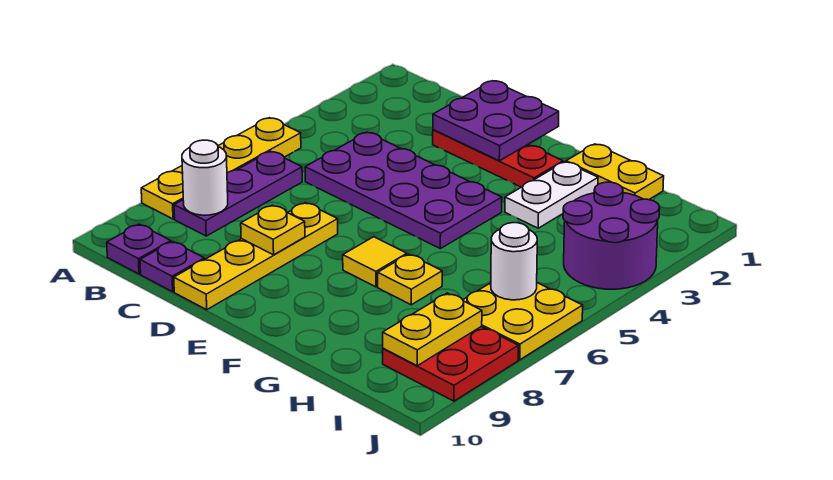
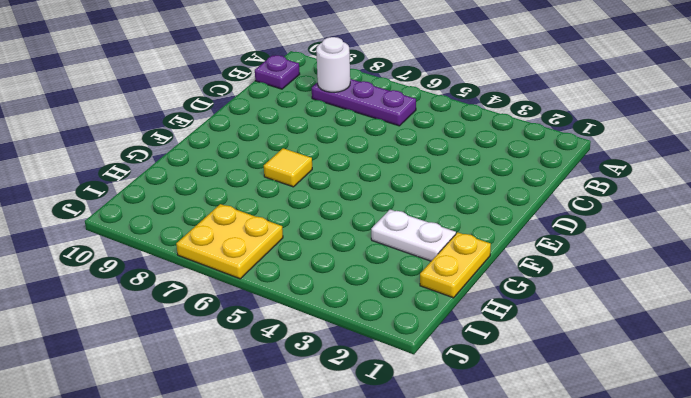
none -> yellow 1x4 plate [141,118,301,219]
none -> purple 2x4 plate [305,132,502,249]
none -> purple 1x1 plate [140,242,205,292]

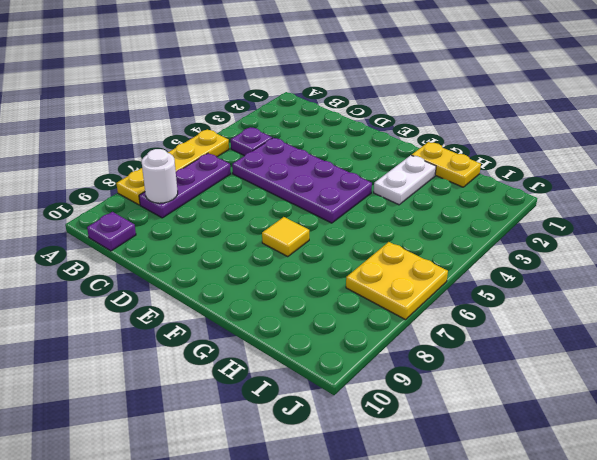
purple 1x1 plate [231,127,272,156] -> purple 1x1 plate moved to [140,242,205,292]
none -> red 1x3 plate [433,130,563,187]
none -> yellow 1x4 plate [174,203,338,310]
none -> yellow 1x1 plate [378,254,442,305]

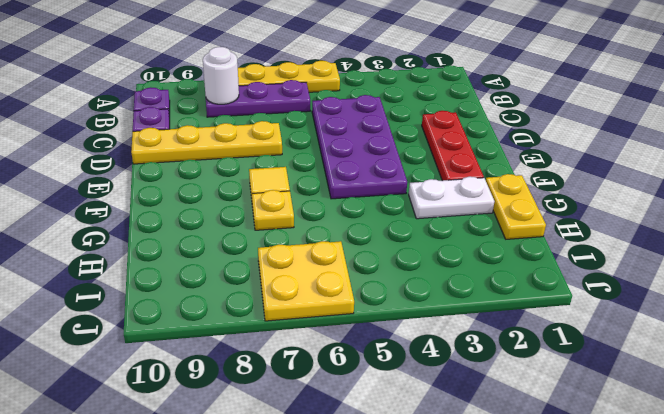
none -> purple 2x2 round brick [563,182,660,289]
none -> red 2x2 plate [383,327,518,401]
none -> purple 2x2 plate [433,81,559,161]

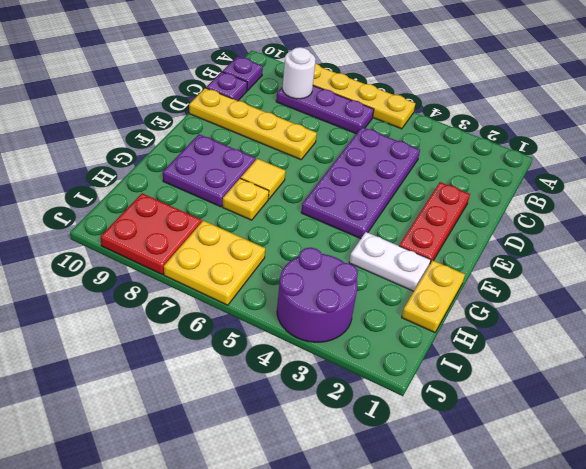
purple 2x2 plate [163,134,256,207] -> purple 2x2 plate moved to [433,81,559,161]
none -> yellow 1x1 plate [241,205,305,255]
none -> white 1x1 round brick [491,223,537,300]
none -> yellow 1x2 plate [383,293,482,366]

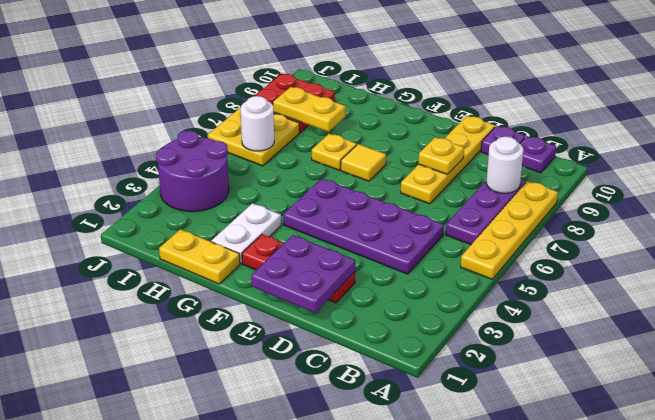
yellow 1x2 plate [273,87,346,132] -> yellow 1x2 plate turned to [383,293,482,366]

